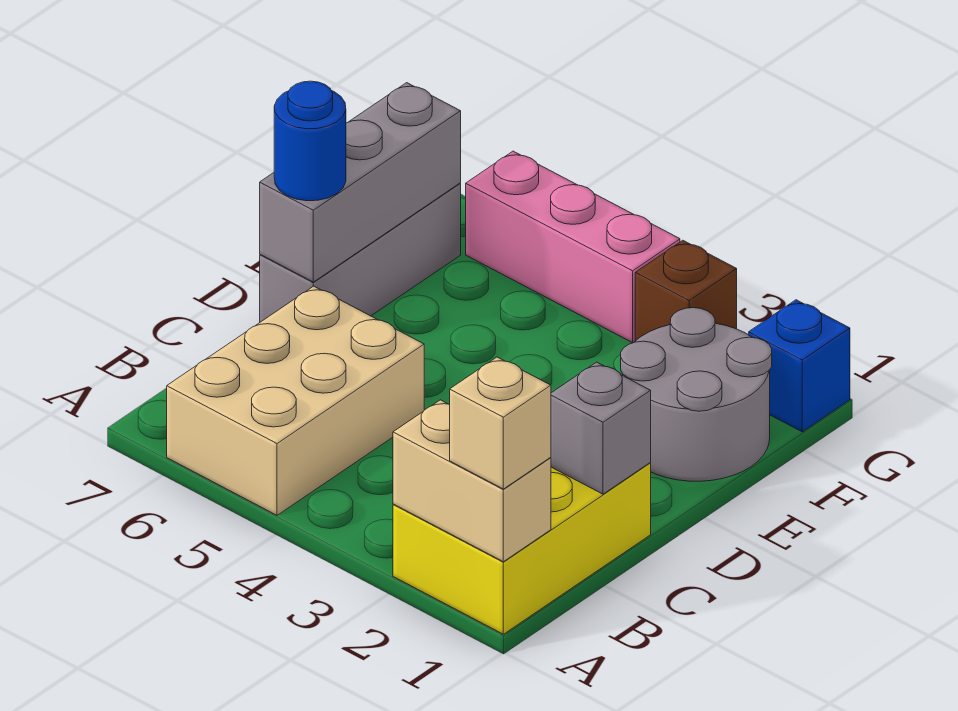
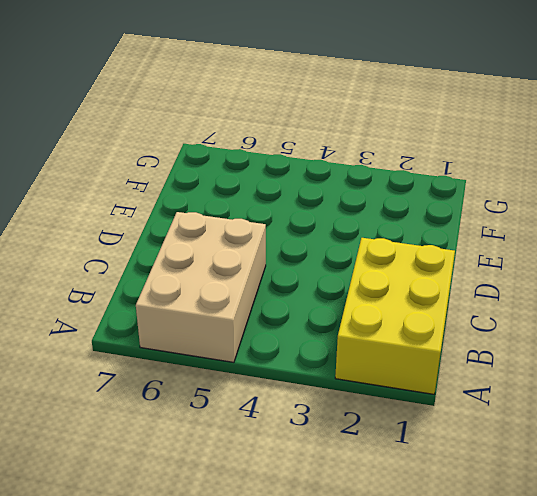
none -> grey 1x3 brick [260,183,461,322]
none -> grey 2x2 round brick [621,308,772,481]
none -> blue 1x1 brick [749,300,850,432]

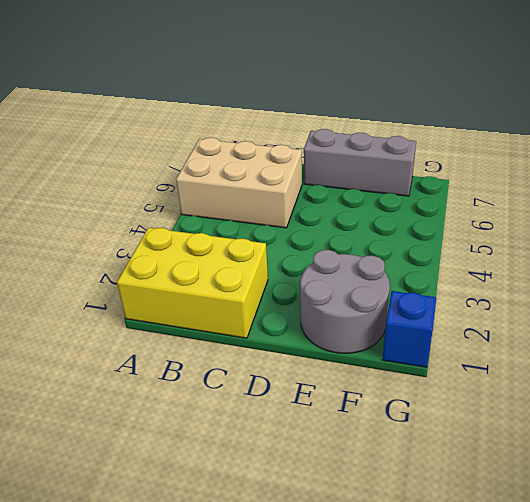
none -> brown 1x1 brick [635,240,737,341]
none -> pink 1x3 brick [466,151,680,343]
none -> tan 1x2 brick [393,400,551,562]

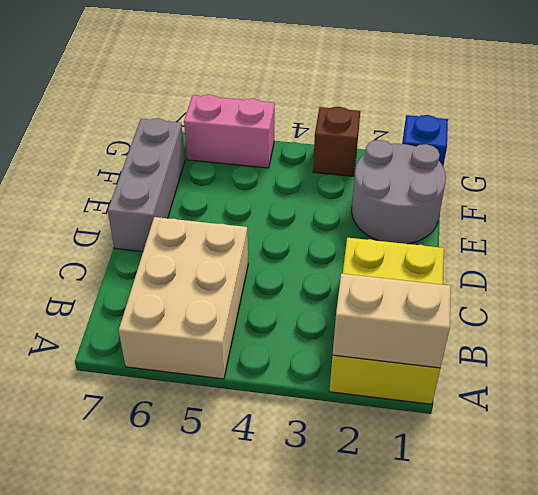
pink 1x2 brick [184,95,275,168] -> pink 1x3 brick [466,151,680,343]
none -> grey 1x1 brick [550,362,651,494]
none -> grey 1x3 brick [260,83,461,282]
none -> tan 1x1 brick [450,357,551,489]

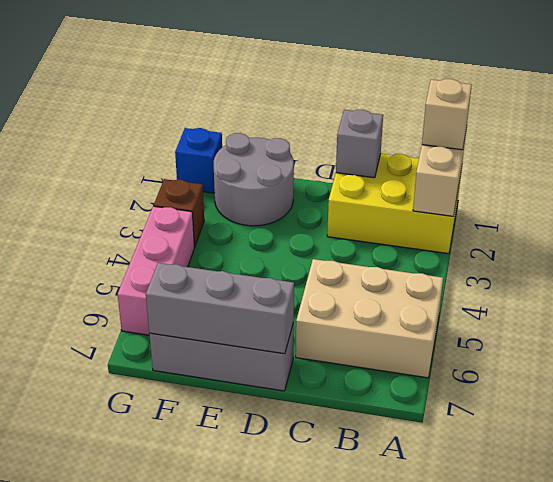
none -> blue 1x1 round brick [274,81,346,201]

